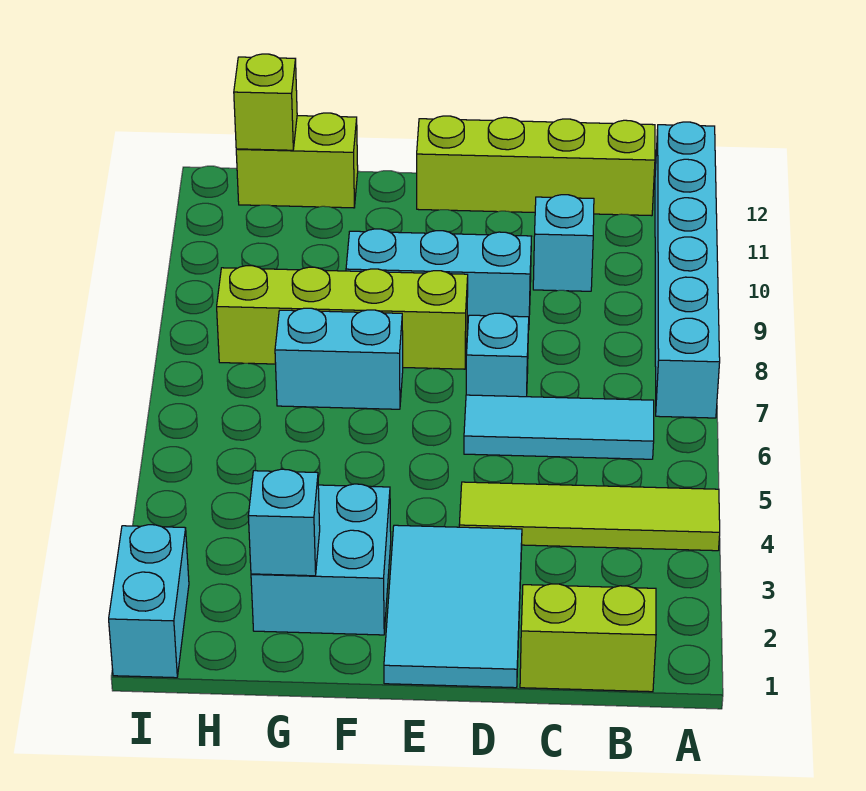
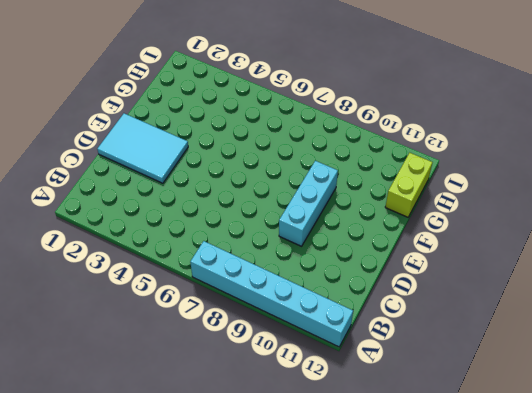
none -> lime 1x4 tile [459,482,720,551]
none -> lime 1x2 brick [520,584,656,692]
none -> cyan 1x3 tile [464,395,654,459]

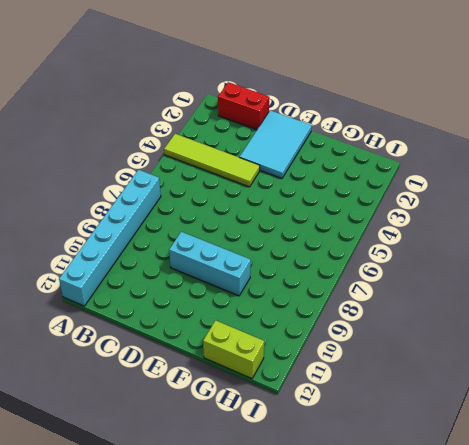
red 1x2 brick [218,82,269,130] -> lime 1x2 brick [520,584,656,692]
none -> cyan 1x3 tile [464,395,654,459]
none -> lime 1x4 brick [417,116,655,216]
none -> cyan 1x1 brick [533,195,594,291]

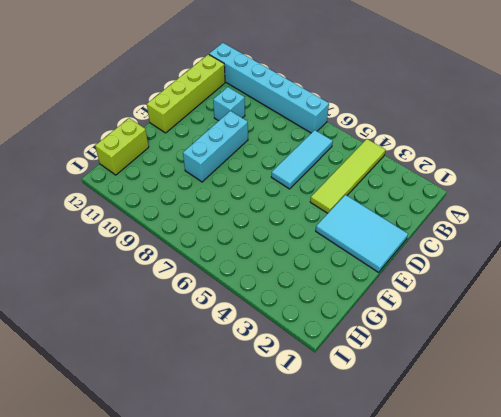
none -> lime 1x2 brick [520,584,656,692]
none -> cyan 1x1 brick [466,313,529,397]
none -> lime 1x4 brick [217,266,468,369]

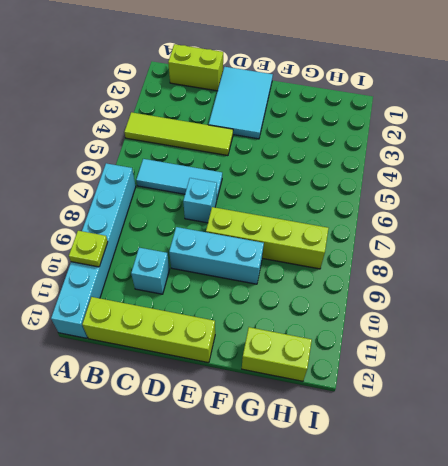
lime 1x1 plate [69,231,108,267] -> none
none -> cyan 2x2 brick [251,484,391,635]
none -> cyan 1x2 brick [275,308,403,409]
none -> cyan 1x2 brick [109,525,189,678]

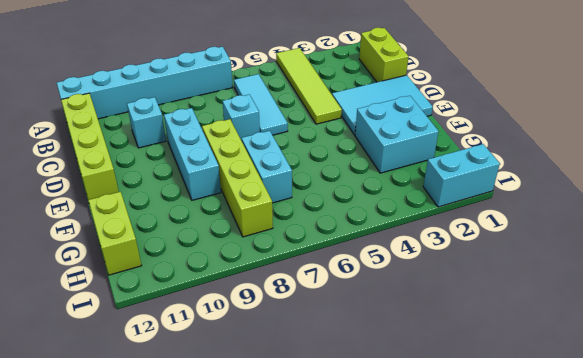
none -> cyan 1x1 brick [248,469,320,576]
none -> lime 1x1 brick [234,54,297,150]

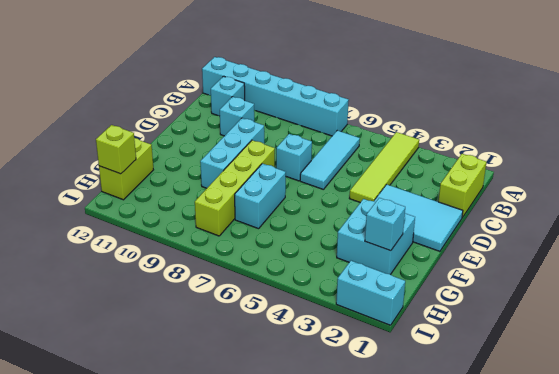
cyan 1x1 brick [211,76,245,116] -> none
none -> lime 1x4 brick [417,116,655,216]

